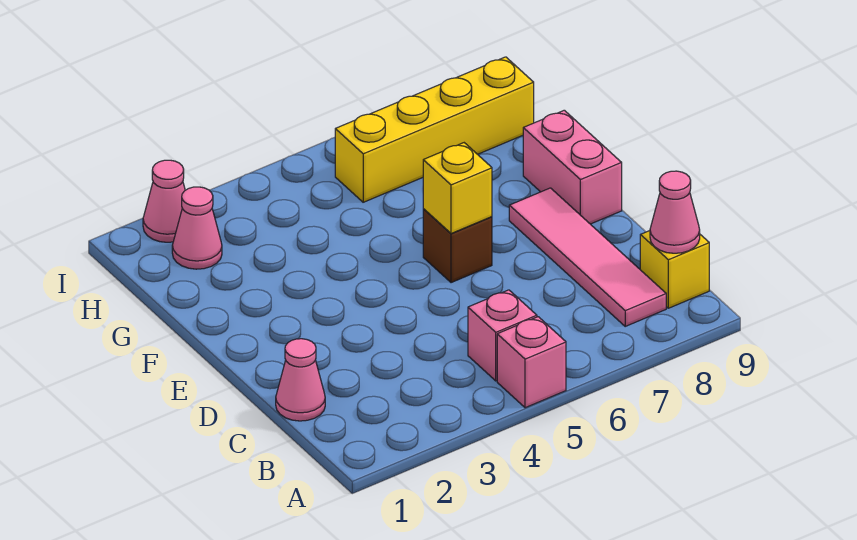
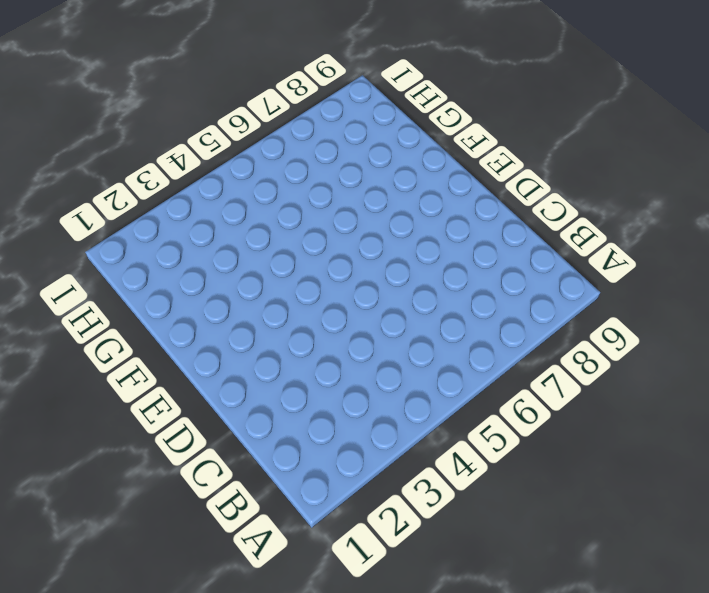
none -> pink 1x1 brick [497,317,566,408]
none -> pink 1x1 brick [468,290,537,381]
none -> pink 1x4 tile [509,188,666,326]

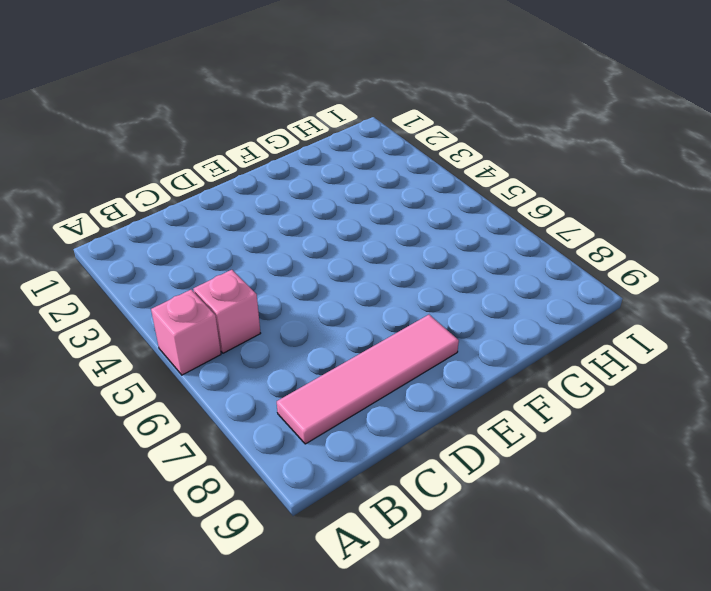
none -> yellow 1x1 brick [640,231,709,308]
none -> pink 1x1 cone [276,339,325,421]
none -> brown 1x1 brick [423,209,492,283]

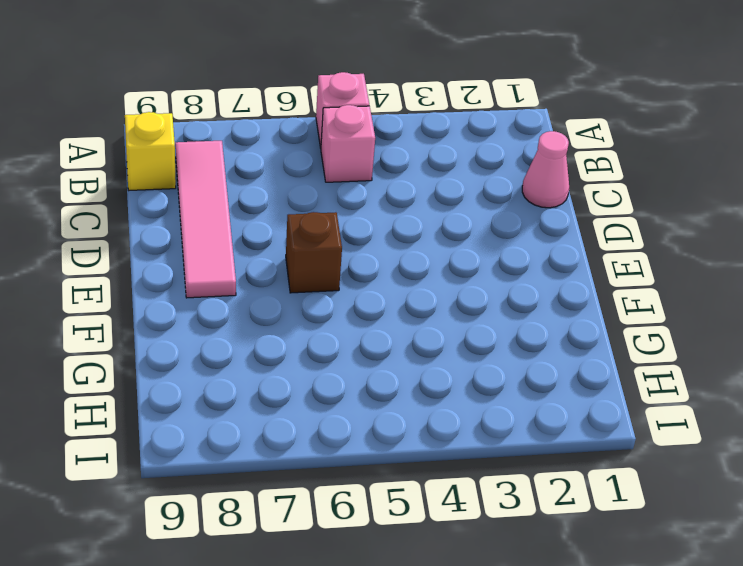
none -> pink 1x2 brick [523,110,622,224]
none -> pink 1x1 cone [172,187,222,269]
none -> yellow 1x4 brick [335,57,534,202]

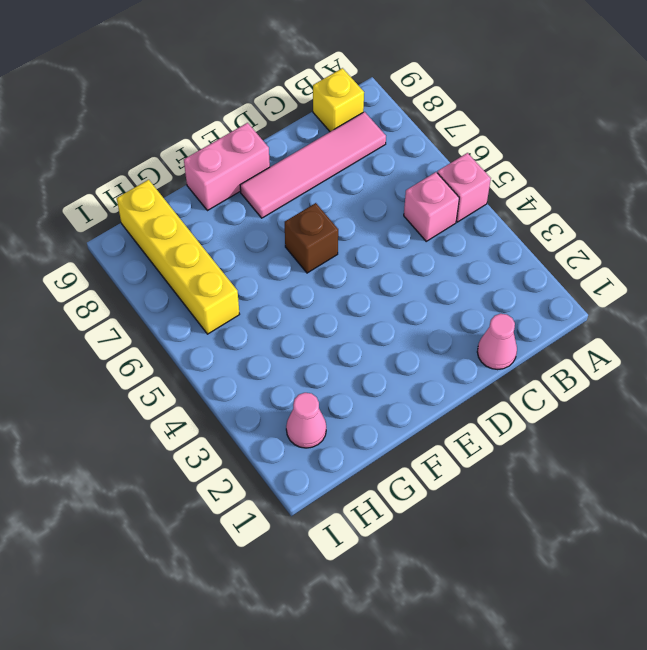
none -> pink 1x1 cone [143,160,185,242]
none -> pink 1x1 cone [650,171,700,253]
none -> yellow 1x1 brick [423,143,492,233]

